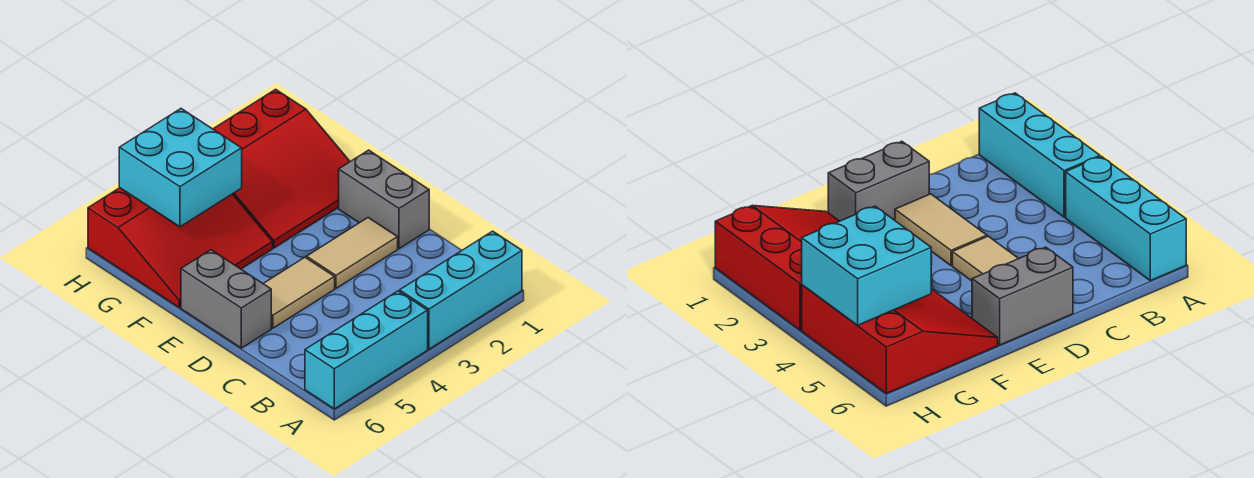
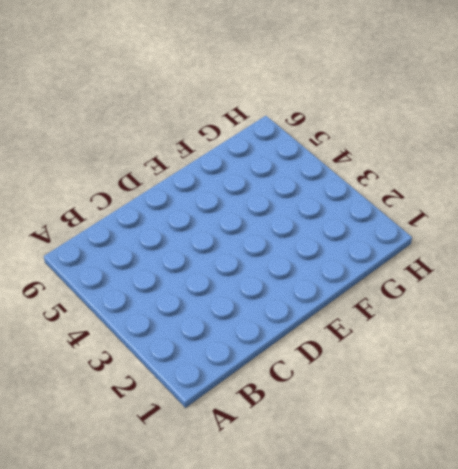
none -> cyan 1x3 brick [400,231,522,349]
none -> cyan 1x3 brick [305,291,428,409]

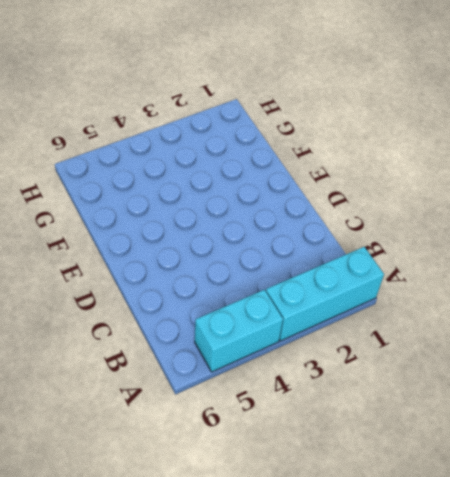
cyan 1x2 brick [195,290,283,372] -> cyan 1x3 brick [305,291,428,409]
none -> grey 1x2 brick [339,150,429,249]
none -> tan 1x2 tile [307,218,398,288]

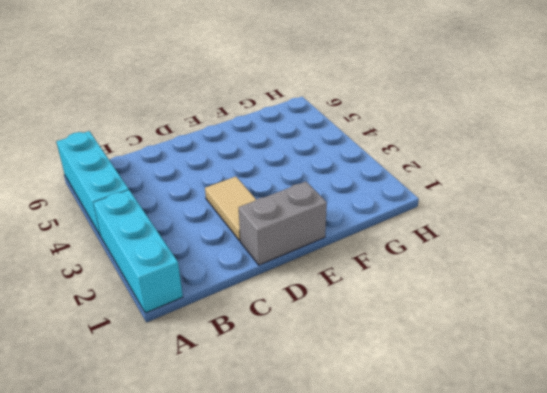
none -> tan 1x2 tile [263,257,335,328]
none -> grey 1x2 brick [181,250,271,348]

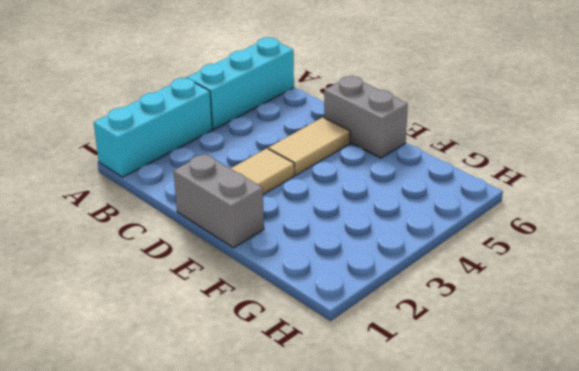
none -> red 3x3 slope [213,89,350,248]
none -> red 3x3 slope [88,188,273,308]

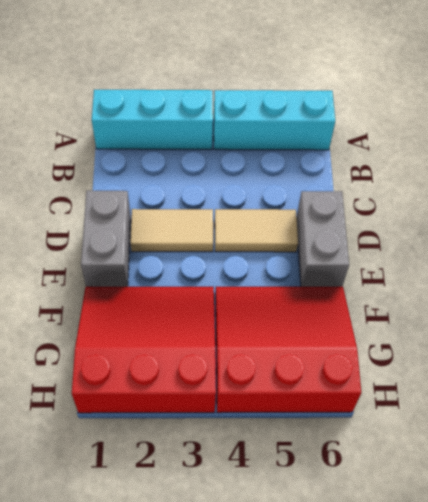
none -> cyan 2x2 brick [119,109,242,227]

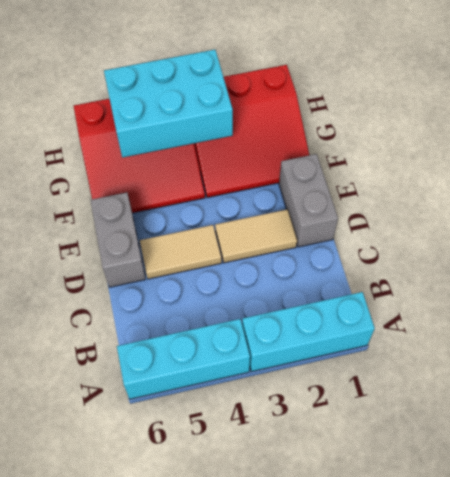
cyan 2x3 brick [104,50,233,158] -> cyan 2x2 brick [119,109,242,227]

